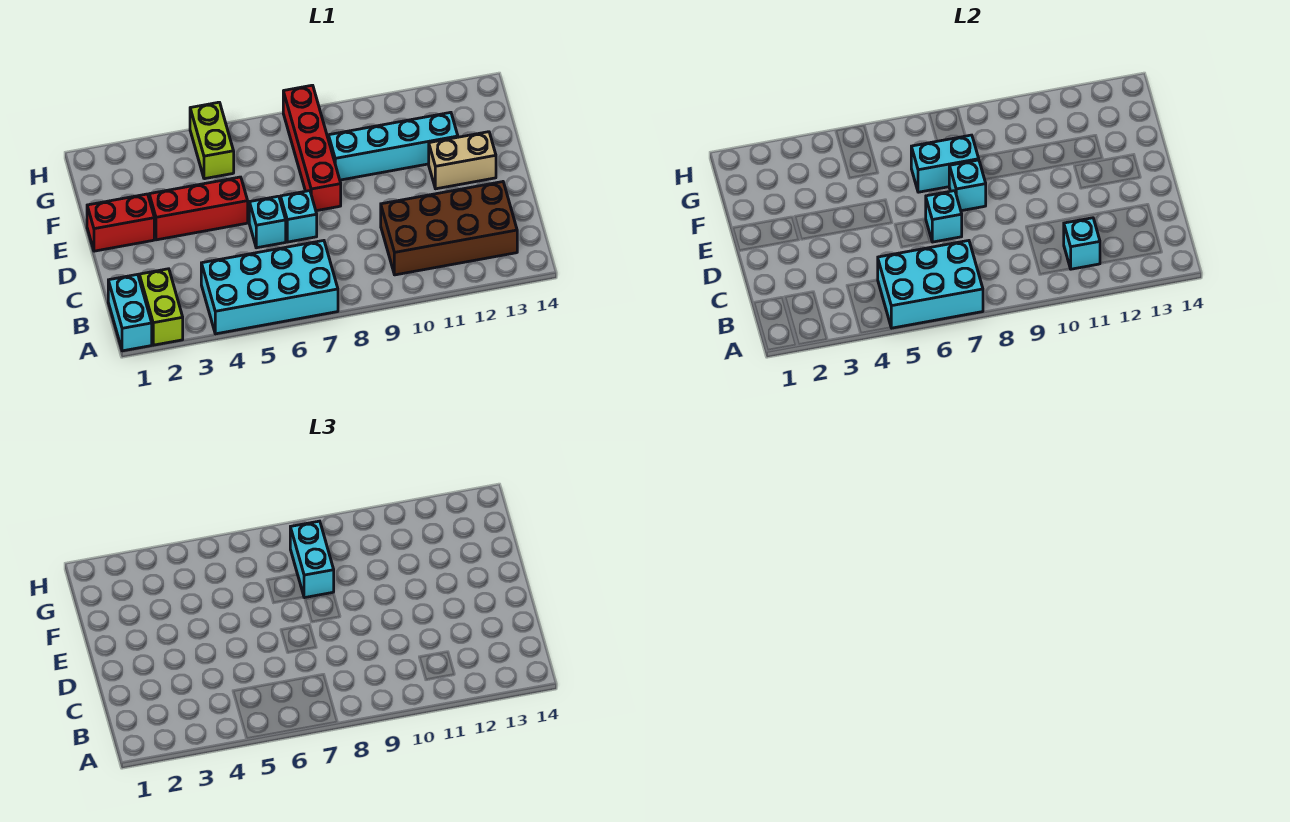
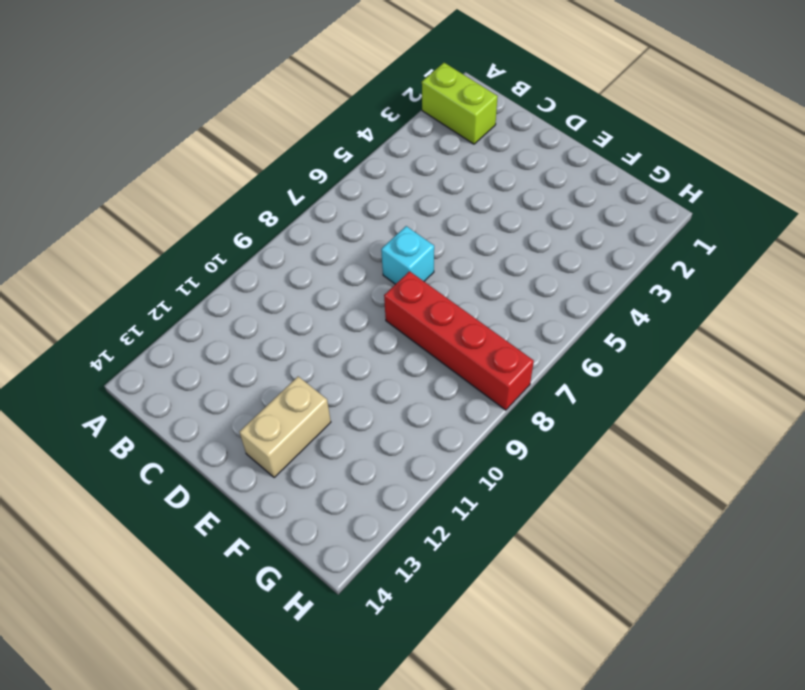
none -> cyan 1x2 brick [108,274,152,351]
none -> cyan 2x4 brick [201,241,338,334]
none -> brown 2x4 brick [381,182,517,275]

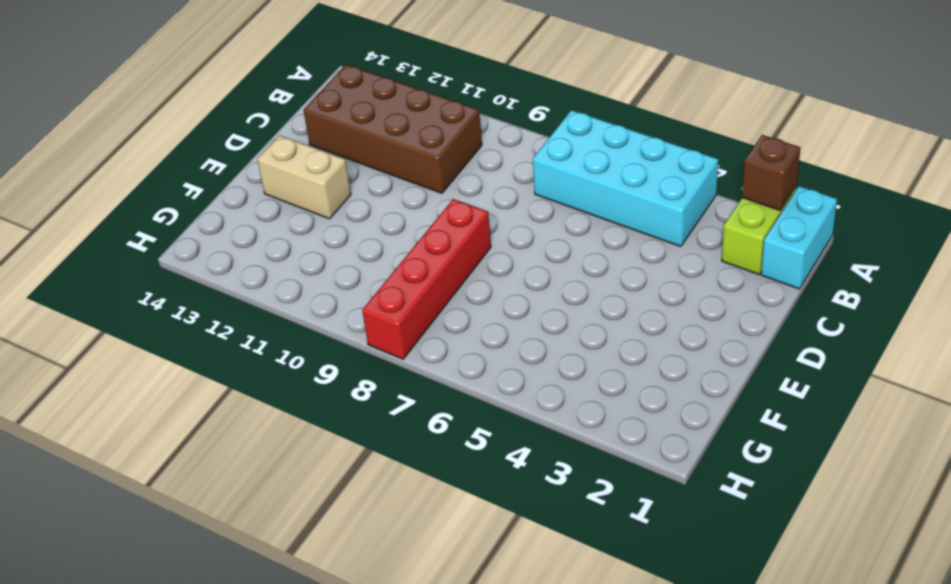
brown 1x1 brick [742,135,800,210] -> none
none -> cyan 1x1 brick [249,196,286,248]
none -> cyan 1x1 brick [281,191,317,242]
none -> red 1x2 brick [87,194,154,251]

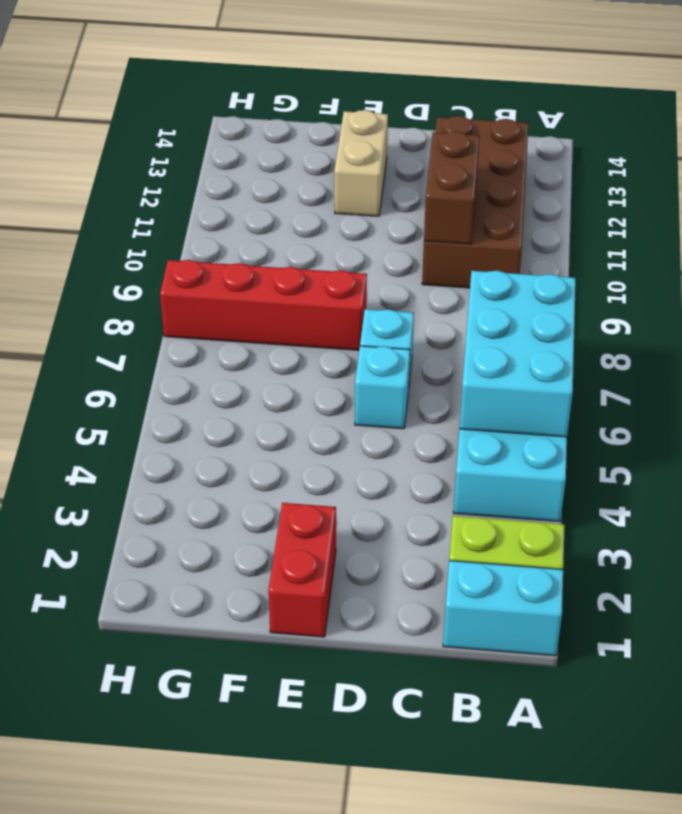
brown 1x2 brick [424,131,480,244] -> none
none -> red 1x3 brick [149,177,248,240]
none -> cyan 1x4 brick [328,112,458,180]
none -> lime 1x2 brick [190,102,234,179]

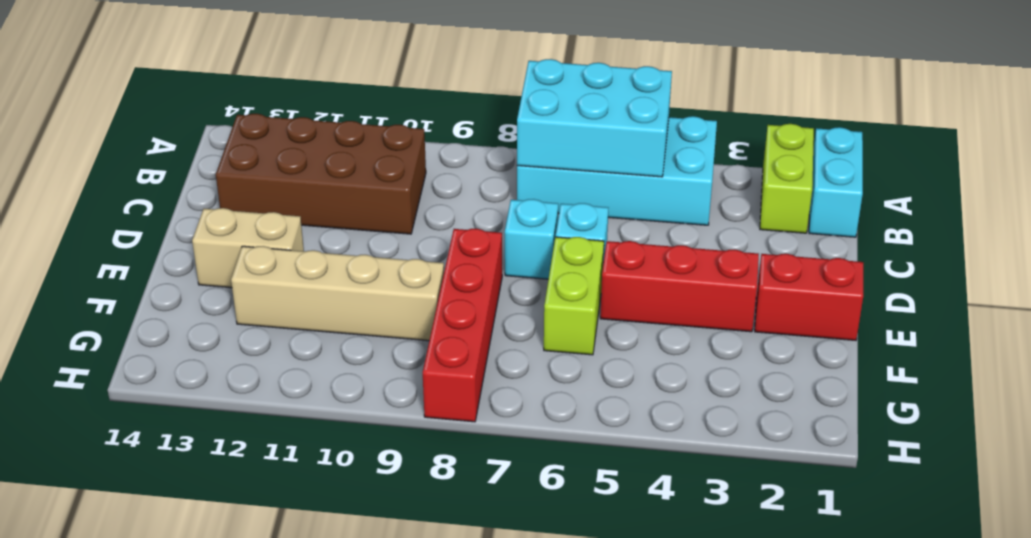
lime 1x2 brick [544,237,604,355] -> lime 1x2 brick moved to [190,102,234,179]
tan 1x4 brick [231,246,444,341] -> cyan 1x4 brick [328,112,458,180]
none -> cyan 1x1 brick [1064,218,1100,269]
none -> cyan 1x1 brick [926,191,962,242]
none -> cyan 1x1 brick [949,160,986,211]

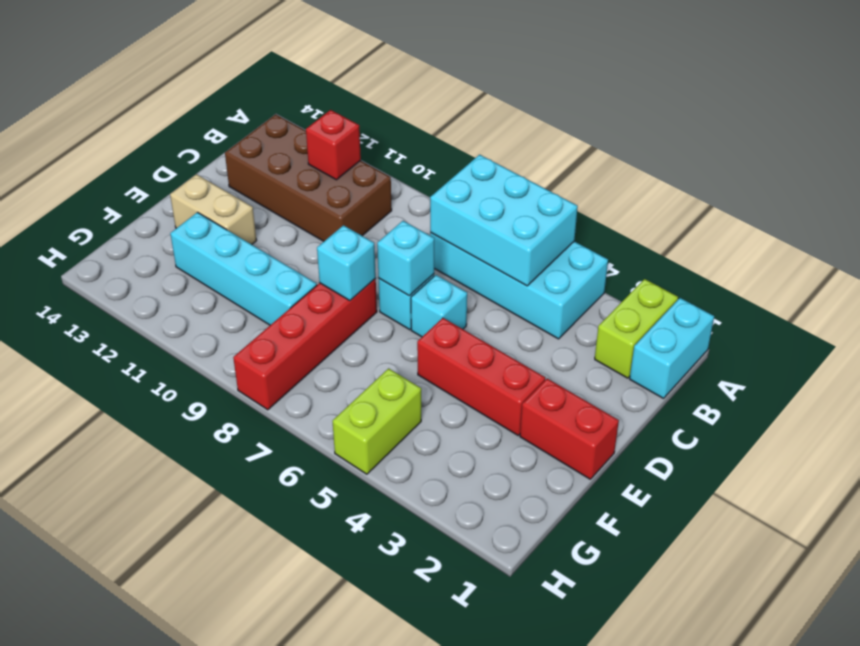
red 1x1 brick [306,110,361,180] -> cyan 1x1 brick [1064,218,1100,269]
none -> cyan 1x2 brick [911,135,979,192]
none -> cyan 1x2 brick [290,521,334,598]

